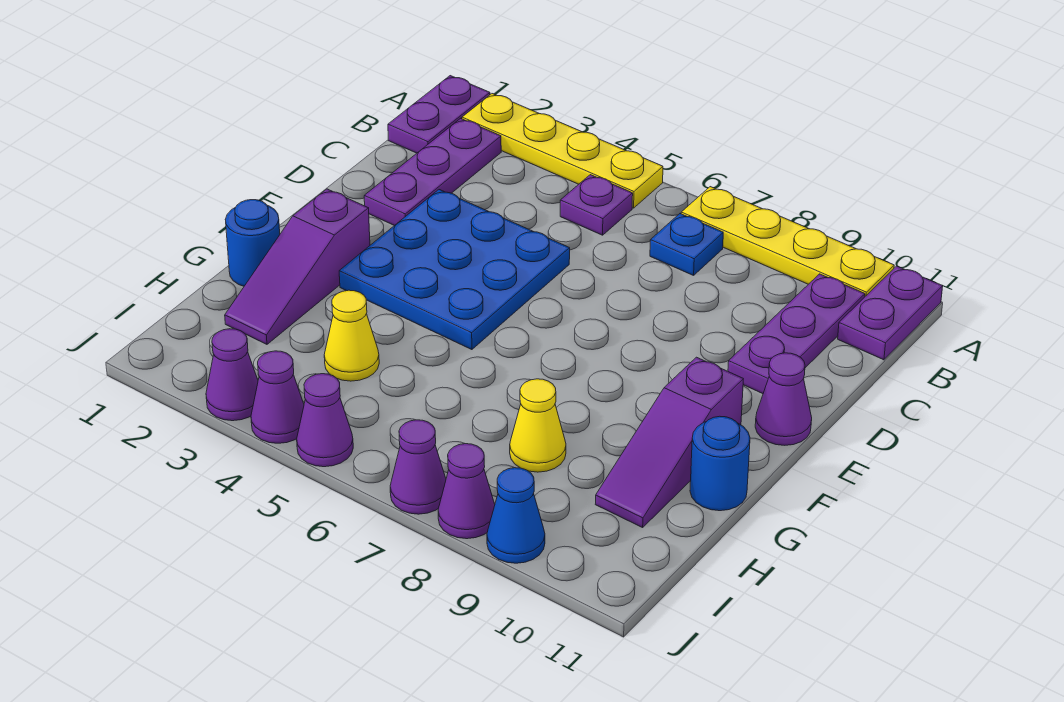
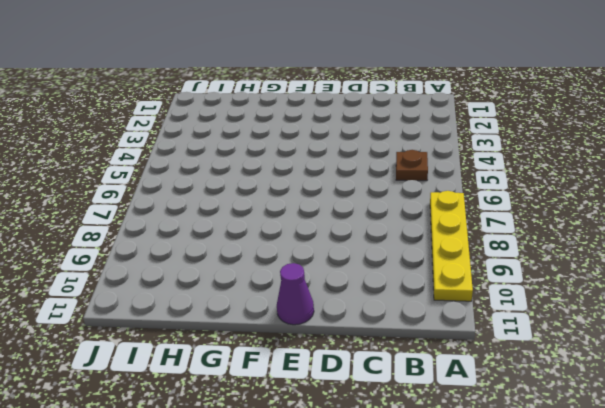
brown 1x1 plate [396,150,428,181] -> purple 1x1 plate [560,175,633,235]
none -> purple 1x2 plate [388,76,490,153]
none -> yellow 1x4 plate [462,94,663,208]
none -> purple 1x2 plate [838,266,943,360]

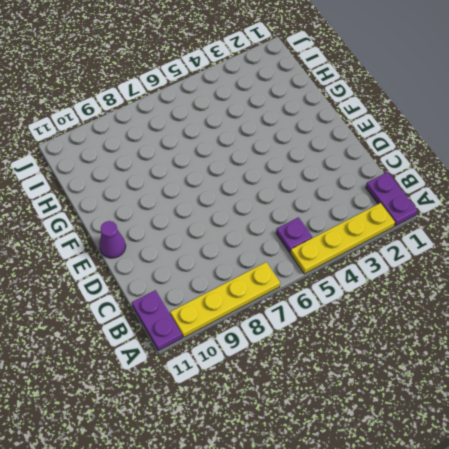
none -> purple 1x3 plate [364,118,501,226]
none -> blue 1x1 plate [650,214,723,275]
none -> purple 1x3 plate [728,274,865,394]

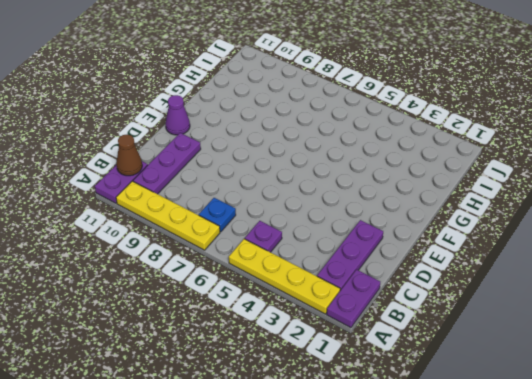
brown 1x1 cone [116,135,142,176] -> none
none -> blue 3x3 plate [339,190,570,350]
none -> purple 1x3 slope [225,189,370,344]
none -> purple 1x3 slope [595,357,743,527]

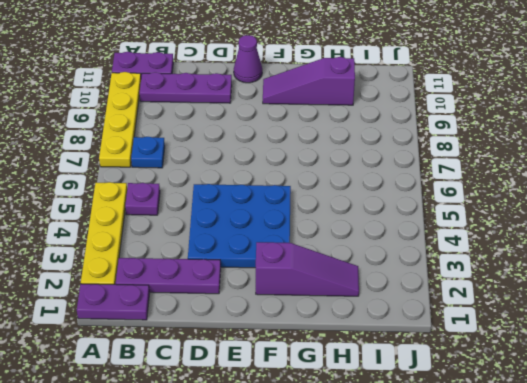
purple 1x3 slope [263,57,355,105] -> purple 1x3 slope turned to [595,357,743,527]
none -> blue 1x1 round brick [225,200,280,286]
none -> blue 1x1 round brick [690,416,750,511]
none -> yellow 1x1 cone [324,290,379,381]

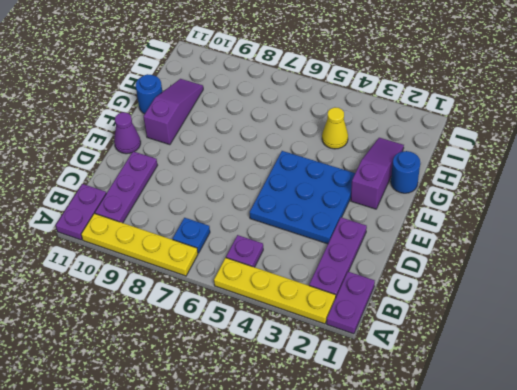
none -> yellow 1x1 cone [510,379,566,472]
none -> purple 1x1 cone [206,329,258,421]
none -> purple 1x1 cone [251,351,304,443]

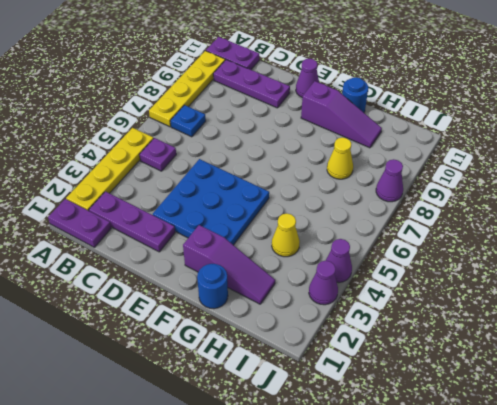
none -> purple 1x1 cone [297,374,353,467]
none -> purple 1x1 cone [390,420,446,514]
none -> blue 1x1 cone [487,468,545,563]

